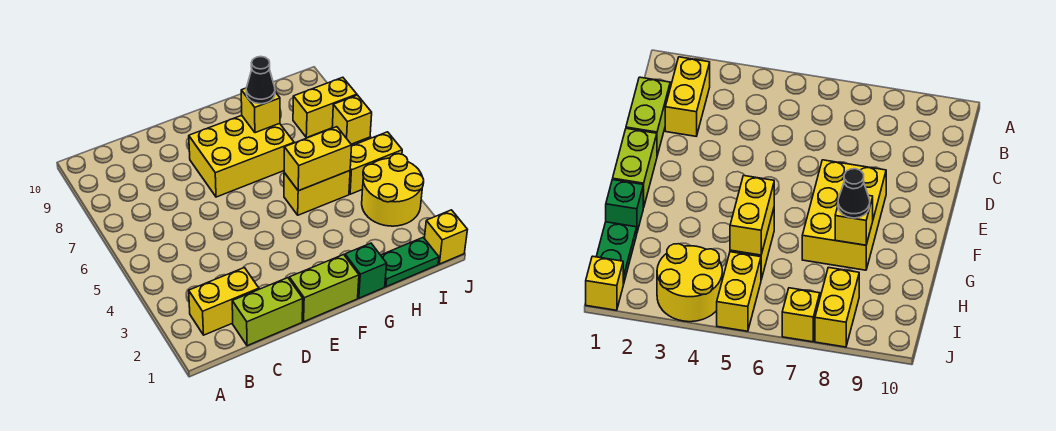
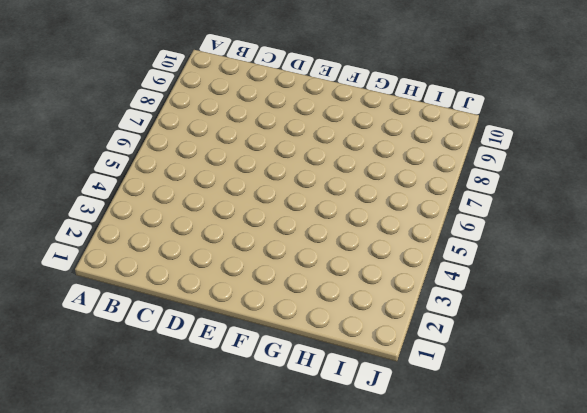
none -> yellow 1x2 brick [189,268,259,335]
none -> lime 1x2 brick [232,278,303,346]
none -> lime 1x2 brick [289,255,359,321]

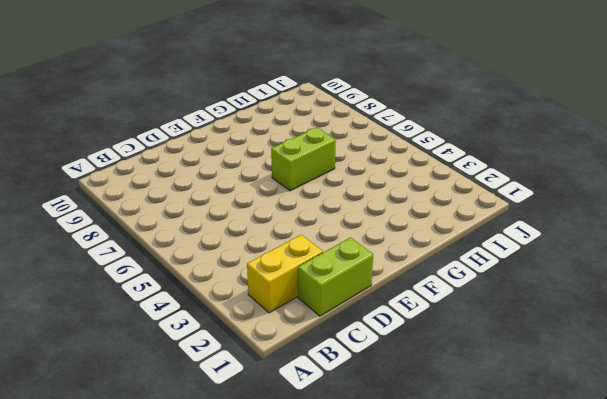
lime 1x2 brick [271,128,336,191] -> lime 1x2 brick moved to [289,255,359,321]
none -> yellow 2x3 brick [189,115,294,197]
none -> green 1x1 brick [345,243,387,298]
none -> yellow 1x2 brick [284,171,350,215]

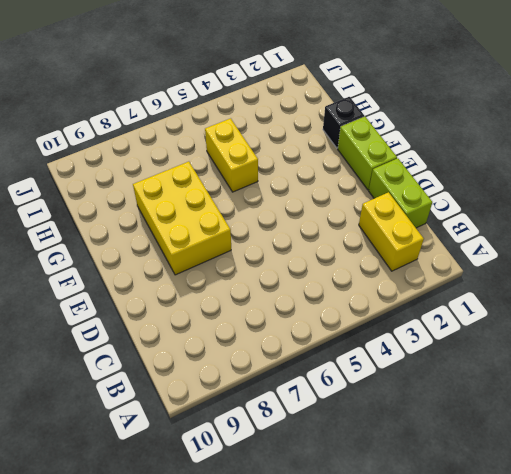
black 1x1 brick [323,97,364,148] -> green 1x1 brick [345,243,387,298]
none -> green 1x2 plate [381,238,439,287]
none -> yellow 2x2 round brick [362,154,424,226]
none -> yellow 1x2 brick [349,132,402,194]

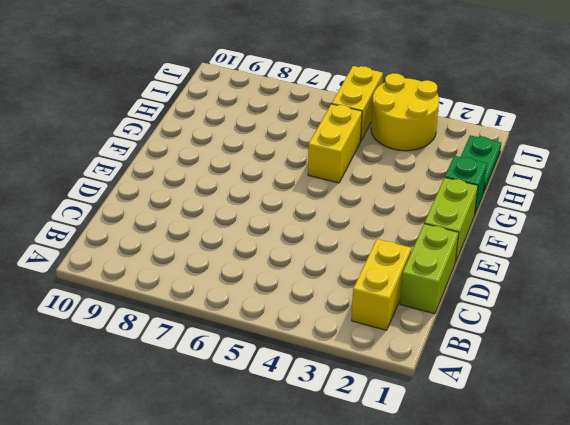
none -> yellow 2x3 brick [189,115,294,197]
none -> yellow 1x2 brick [293,77,357,138]
none -> yellow 1x1 brick [424,210,467,264]

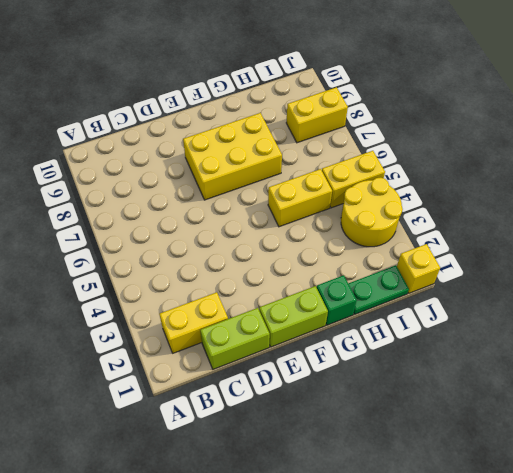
none -> yellow 1x1 brick [332,95,372,144]
none -> yellow 1x2 brick [284,127,352,191]
none -> yellow 1x1 brick [241,88,280,133]

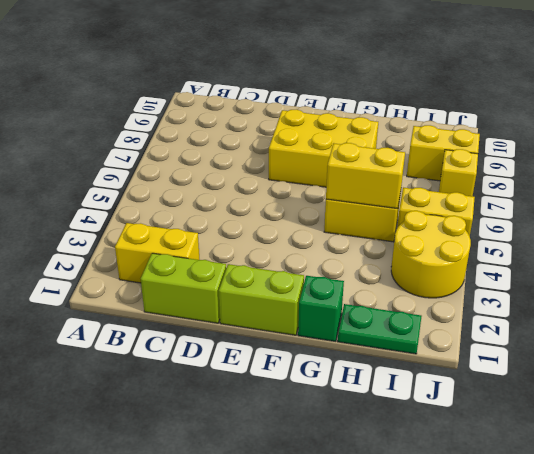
none -> yellow 1x1 brick [424,210,467,264]
none -> yellow 1x1 brick [241,88,280,133]
none -> black 1x1 cone [246,57,275,104]

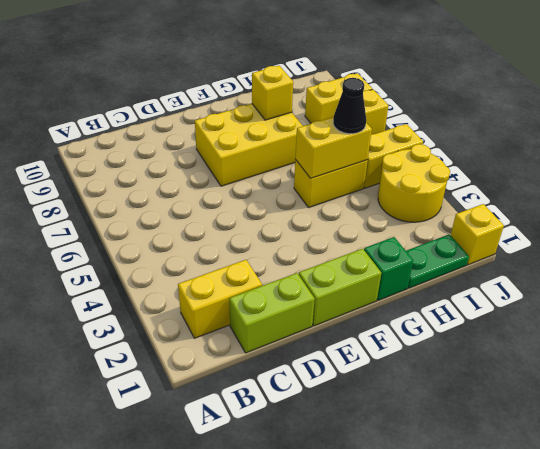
black 1x1 cone [333,78,366,134] -> black 1x1 cone moved to [246,57,275,104]

